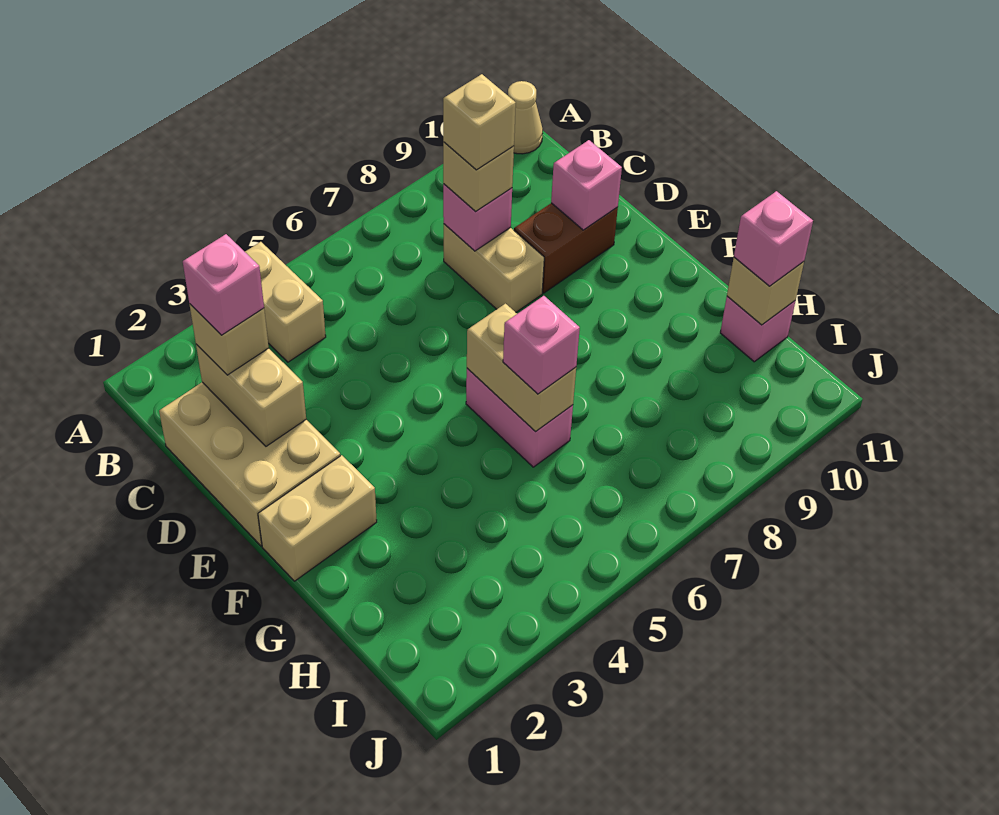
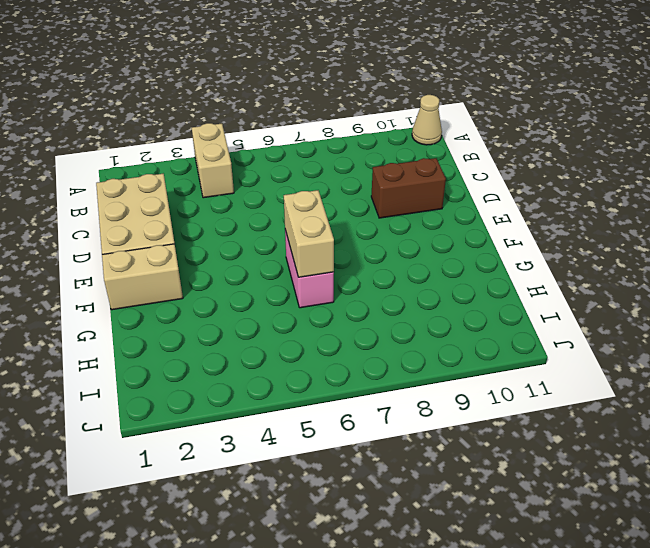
none -> tan 1x2 brick [444,224,544,312]
none -> pink 1x1 brick [720,296,795,362]
none -> tan 1x2 brick [196,344,306,446]

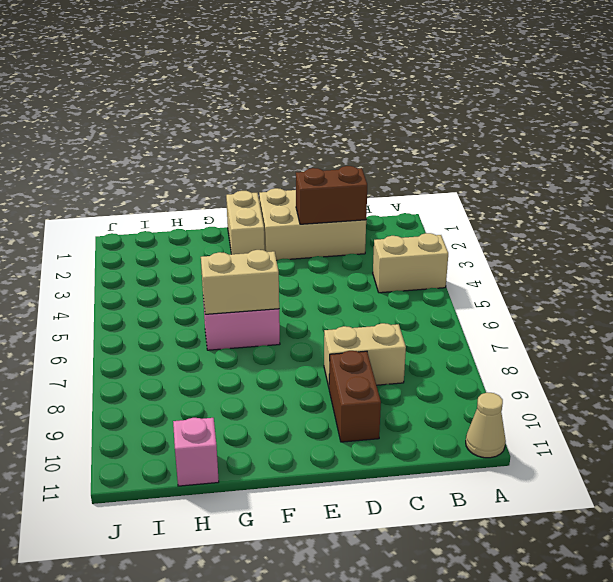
brown 1x2 brick [296,166,367,224] -> tan 1x2 brick [196,344,306,446]
none -> pink 1x1 brick [443,184,512,251]
none -> pink 1x1 brick [551,140,622,230]
none -> tan 1x1 brick [727,257,804,325]

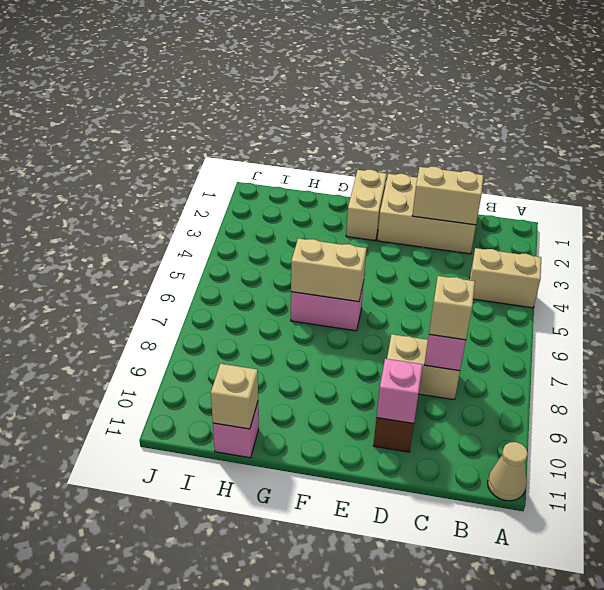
none -> tan 1x1 brick [189,304,269,375]
none -> pink 1x1 brick [503,296,580,394]
none -> pink 1x1 brick [734,191,813,286]

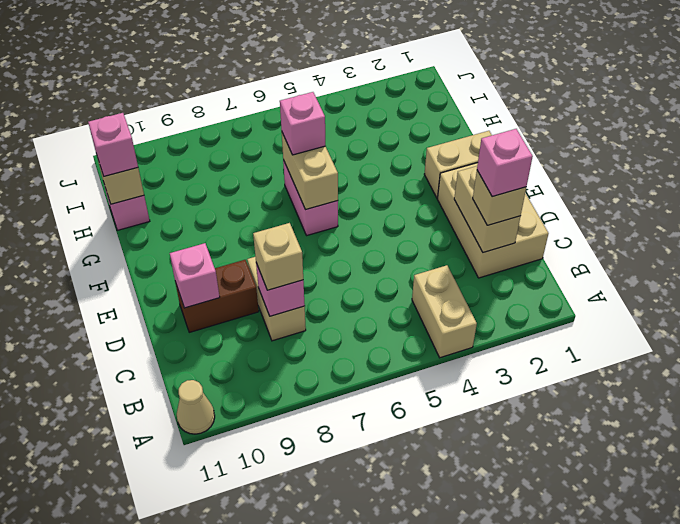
none -> tan 1x1 brick [443,74,516,170]

